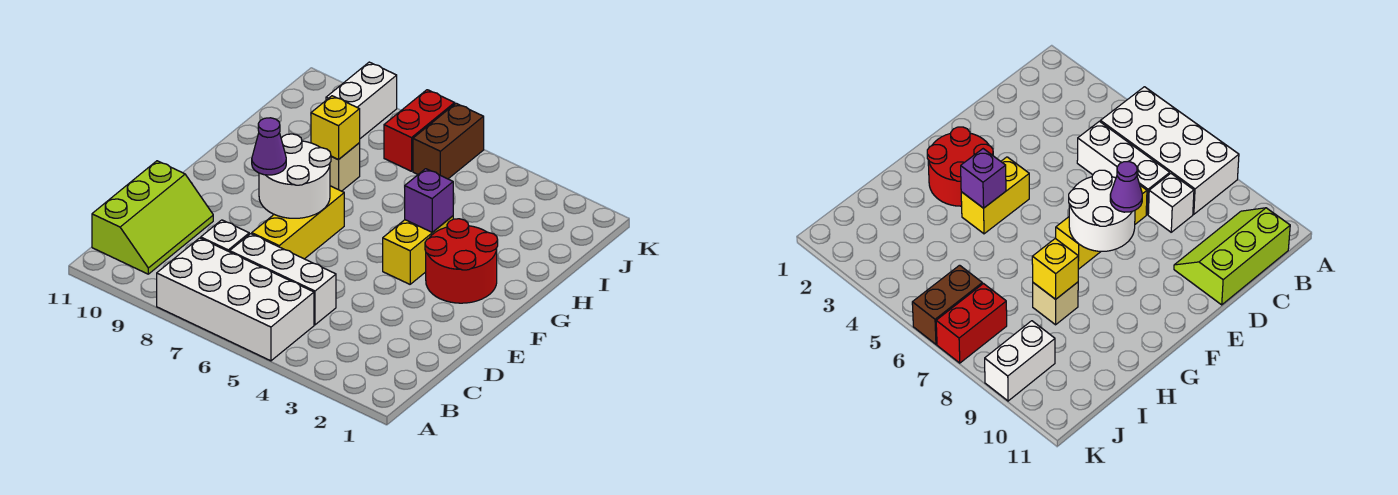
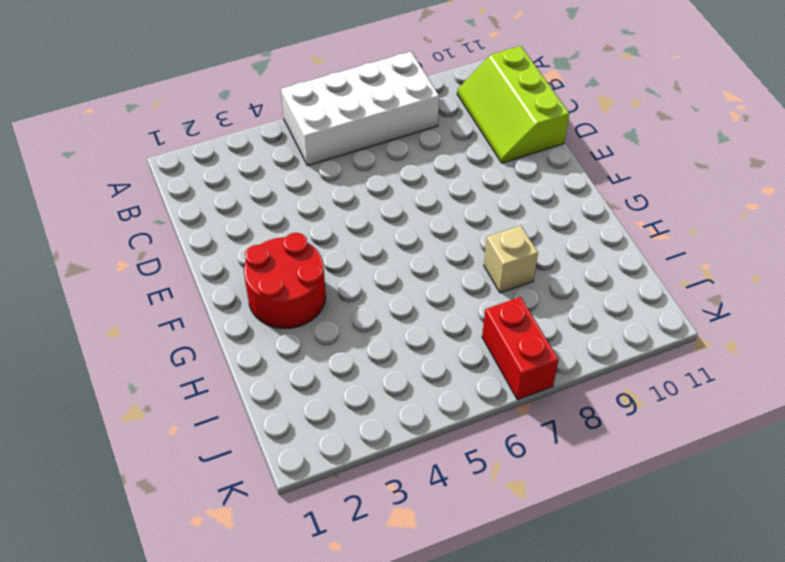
none -> white 1x3 brick [230,234,336,325]
none -> white 1x1 brick [201,220,249,252]
none -> yellow 1x3 brick [252,186,344,259]

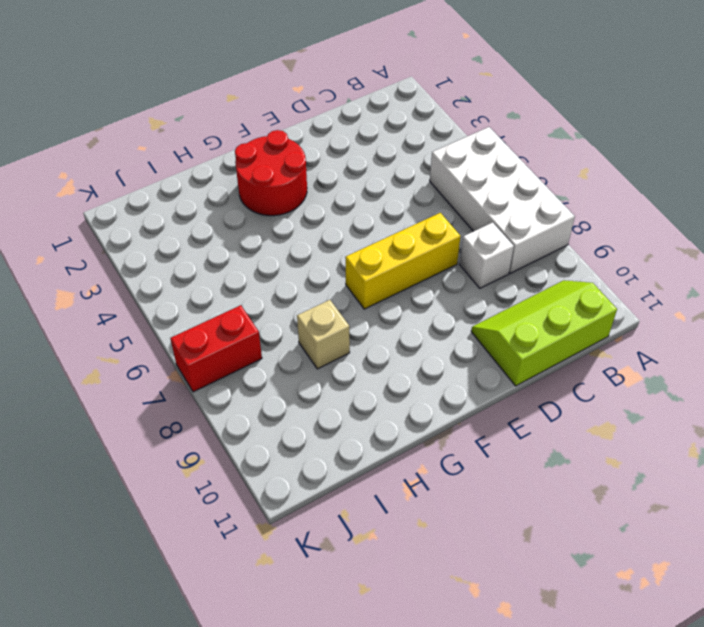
none -> white 1x3 brick [230,234,336,325]
none -> yellow 1x2 brick [383,216,453,284]
none -> brown 1x2 brick [413,103,484,179]

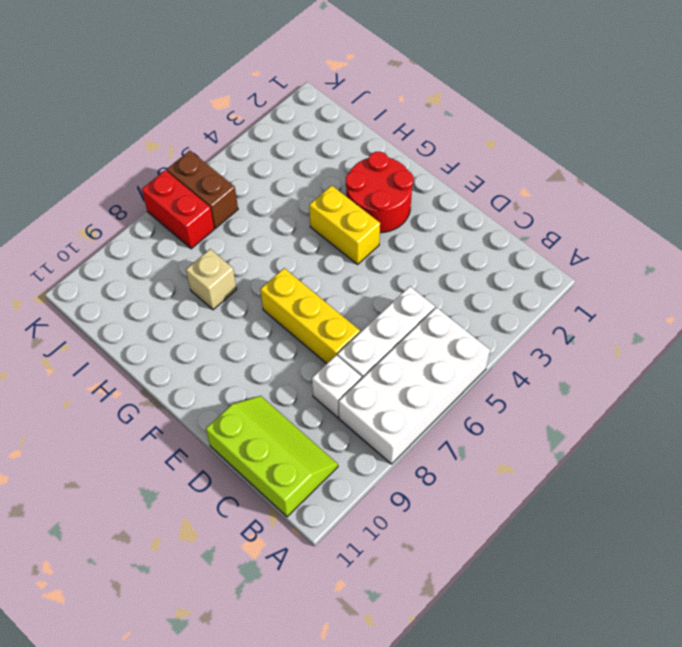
none -> white 1x2 brick [326,62,397,138]
none -> white 2x2 round brick [259,134,331,218]
none -> purple 1x1 brick [405,169,453,232]

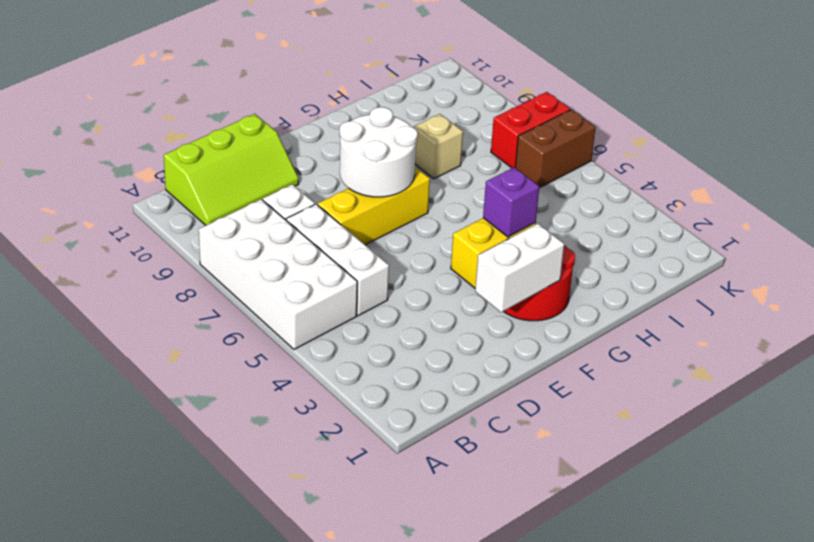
white 1x2 brick [475,224,564,312] -> white 1x2 brick moved to [326,62,397,138]
none -> yellow 1x1 brick [311,96,360,160]
none -> purple 1x1 cone [252,118,286,175]

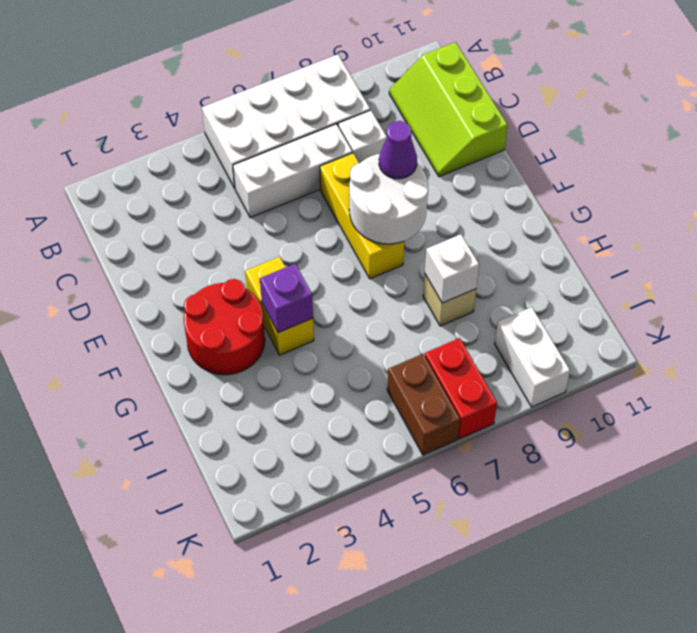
white 1x1 brick [425,234,479,303] -> yellow 1x1 brick [311,96,360,160]

